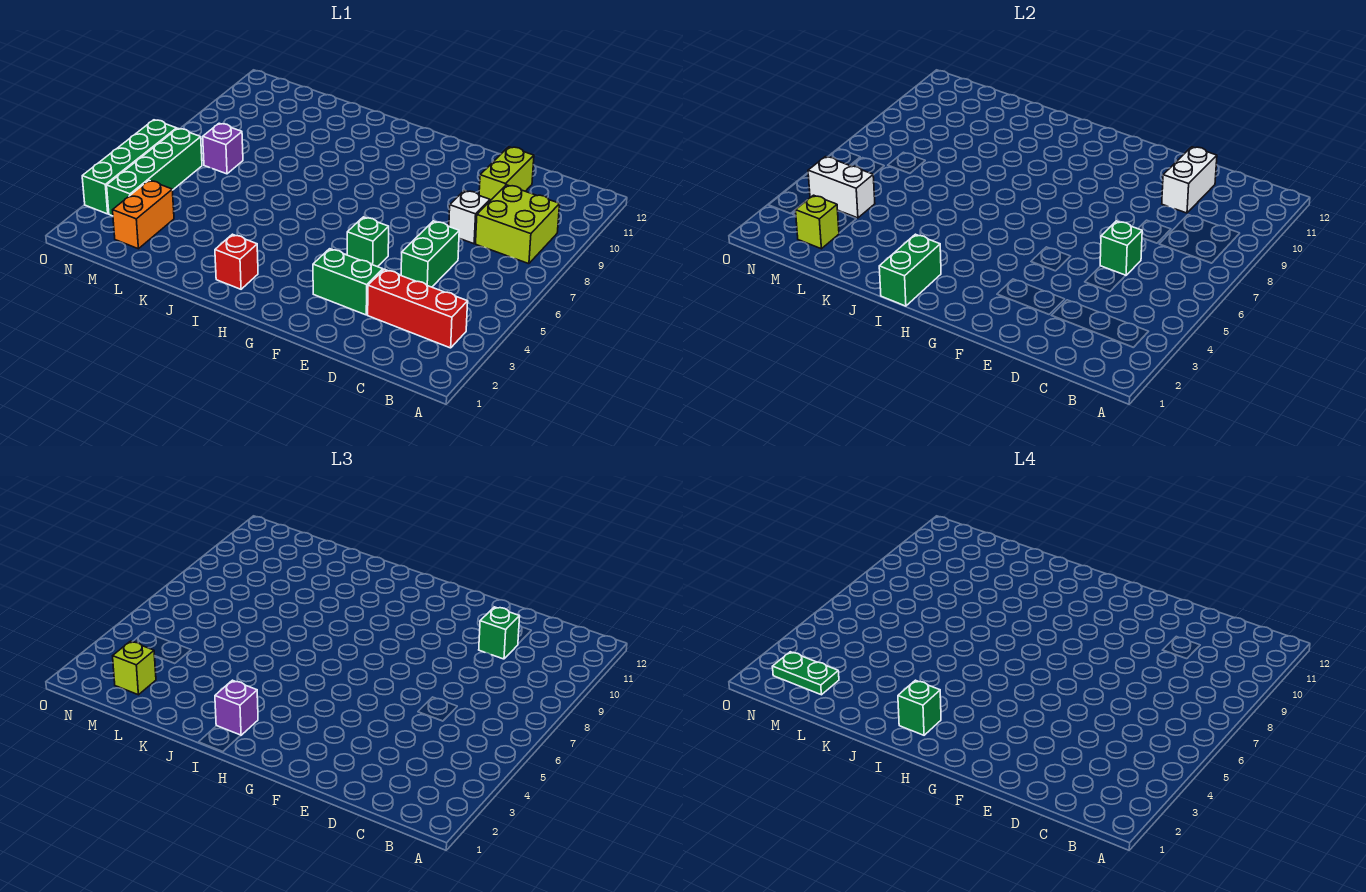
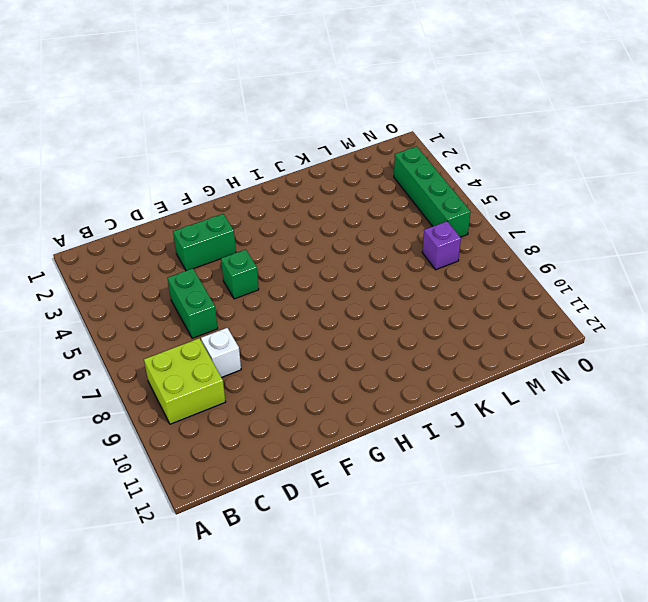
none -> red 1x3 brick [368,269,468,348]
none -> lime 1x2 brick [479,147,534,201]
none -> red 1x1 brick [215,234,258,289]

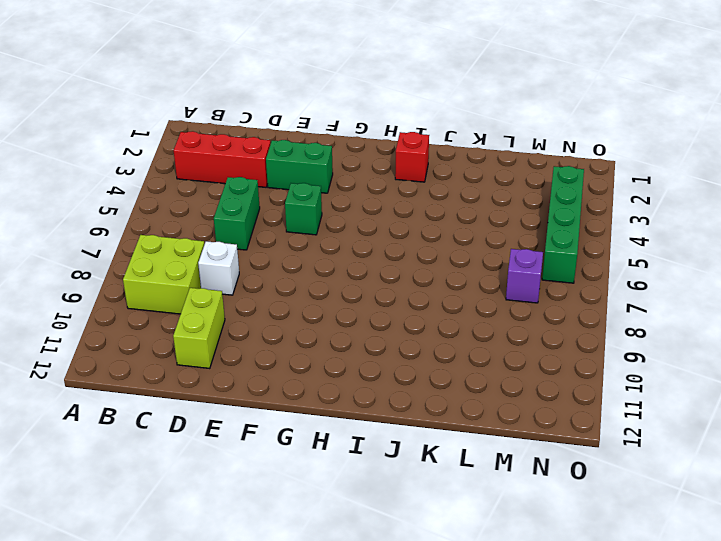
none -> orange 1x2 brick [113,180,174,249]
none -> green 1x4 brick [82,120,177,214]
none -> green 1x1 brick [1100,221,1142,275]

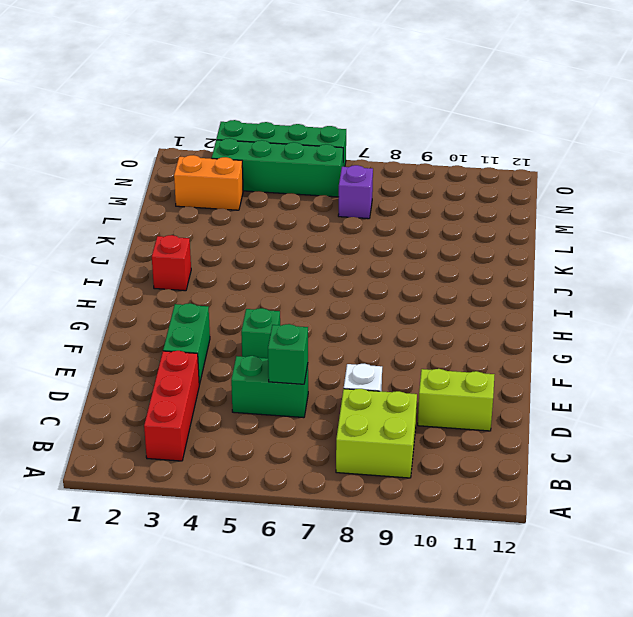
none -> white 1x2 brick [1162,147,1217,213]
none -> green 1x2 brick [879,234,941,306]
none -> lime 1x1 brick [796,195,839,249]

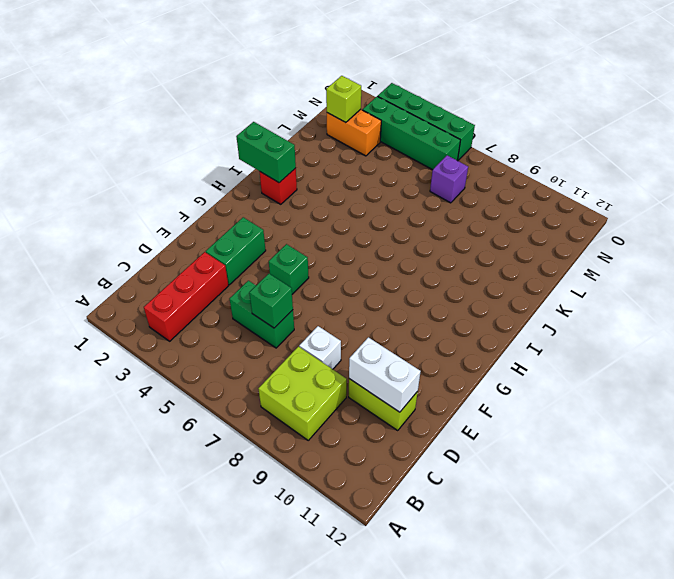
none -> white 1x2 brick [808,157,875,218]
none -> green 1x1 brick [479,607,520,659]
none -> purple 1x1 brick [215,680,258,735]

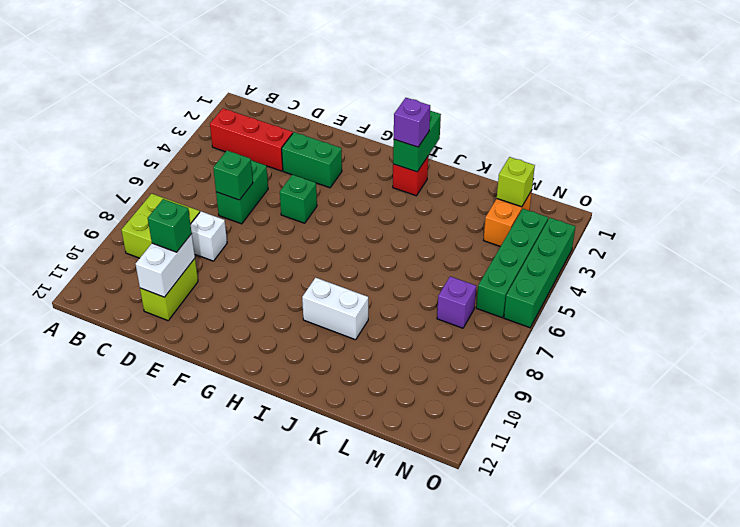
white 1x2 brick [302,278,368,340] -> white 1x2 brick moved to [808,157,875,218]
none -> lime 1x1 brick [113,641,156,695]
none -> green 1x1 brick [898,680,941,735]
none -> green 1x2 plate [772,652,839,695]

